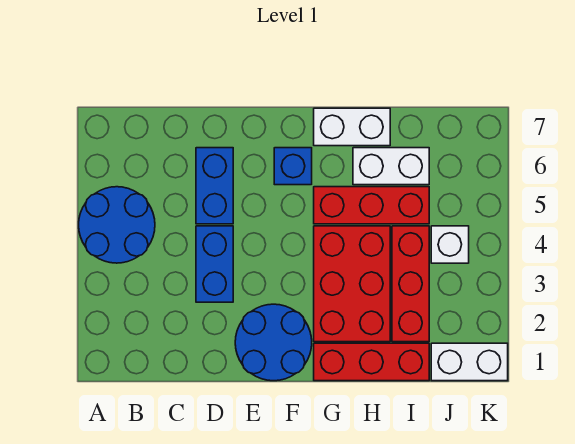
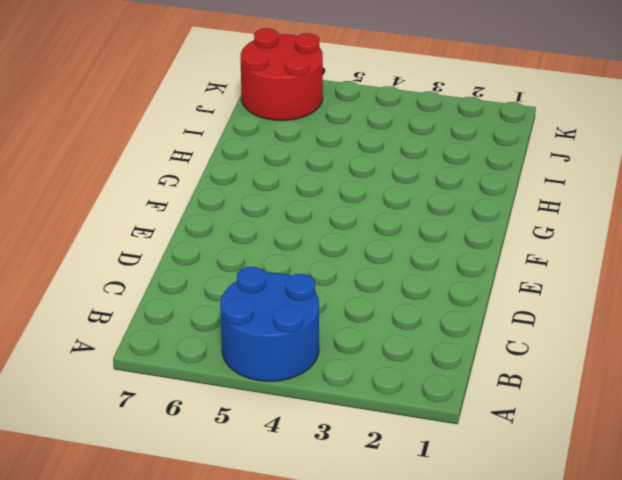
red 2x2 round brick [240,28,323,120] -> none
none -> blue 1x2 brick [196,226,233,302]
none -> blue 1x2 brick [196,148,233,224]
none -> blue 2x2 round brick [235,304,312,381]

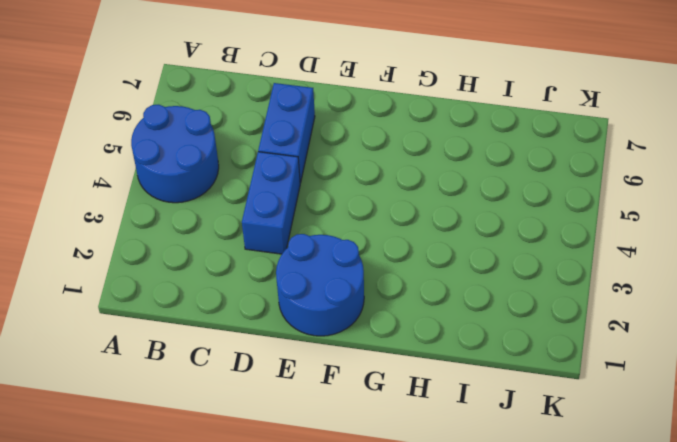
none -> blue 1x1 brick [274,148,312,185]
none -> red 1x3 brick [314,343,429,381]
none -> red 2x3 brick [314,226,390,342]

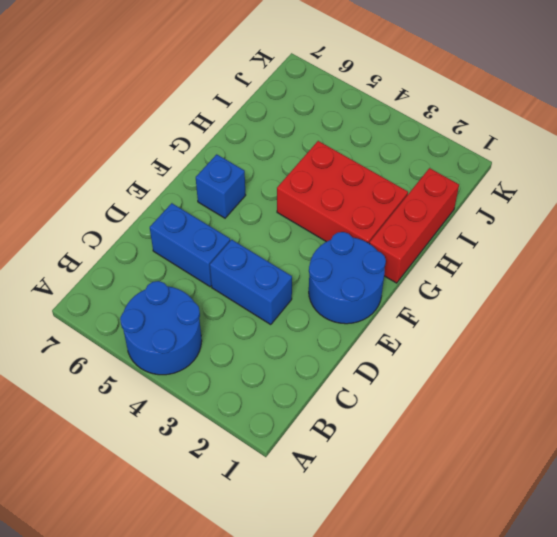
none -> red 1x3 brick [314,187,429,224]
none -> white 1x2 brick [314,108,390,146]
none -> white 1x2 brick [353,148,429,185]

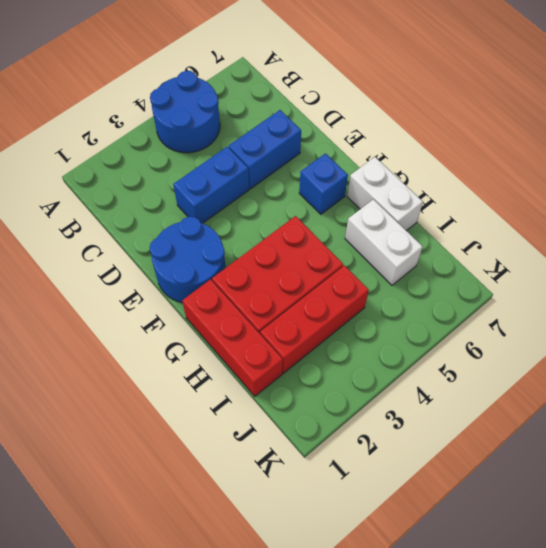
none -> red 1x3 brick [314,187,429,224]
none -> white 1x2 brick [431,343,508,381]
none -> white 1x1 brick [431,226,469,263]

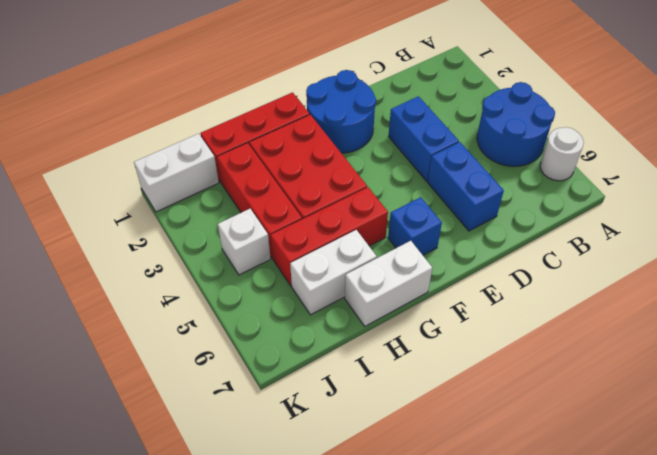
white 1x1 round brick [540,127,584,181] -> none

